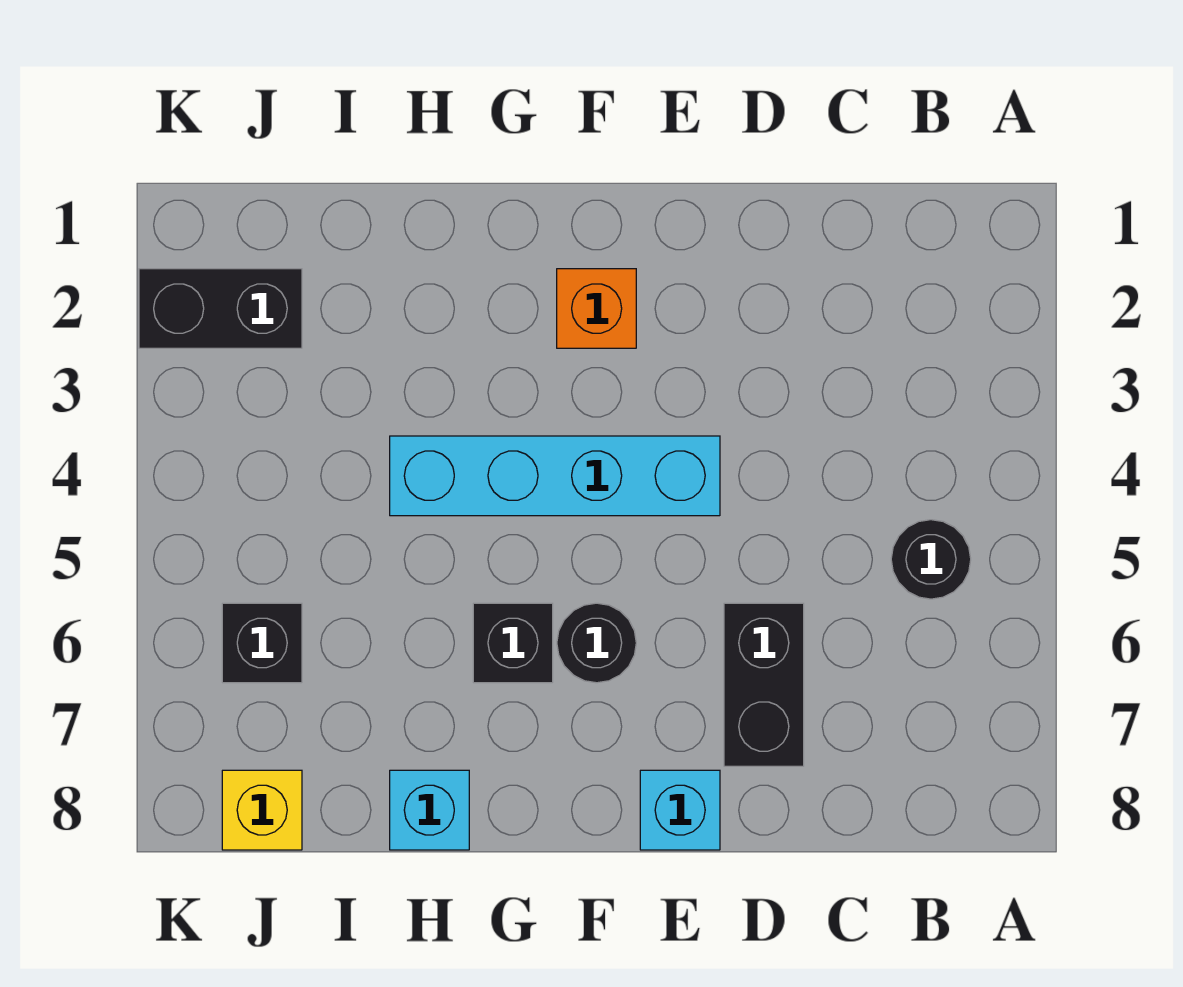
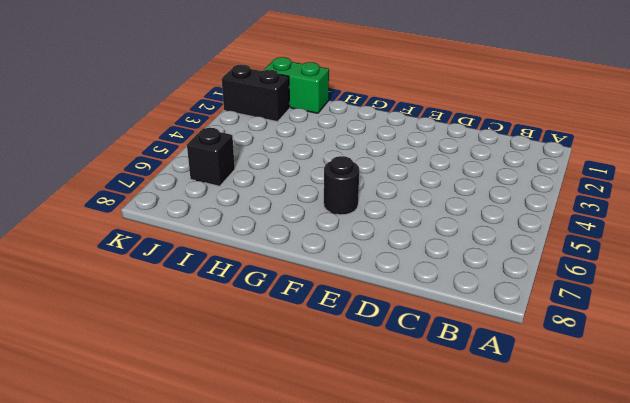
green 1x2 brick [263,57,329,113] -> none
none -> black 1x1 round brick [891,520,971,599]
none -> black 1x2 brick [724,603,804,766]

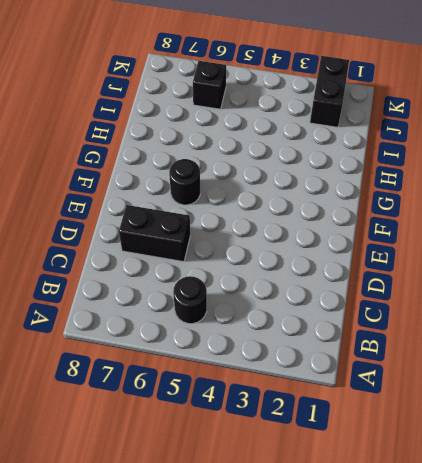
none -> cyan 1x4 brick [390,436,720,516]
none -> cyan 1x1 brick [640,770,720,850]

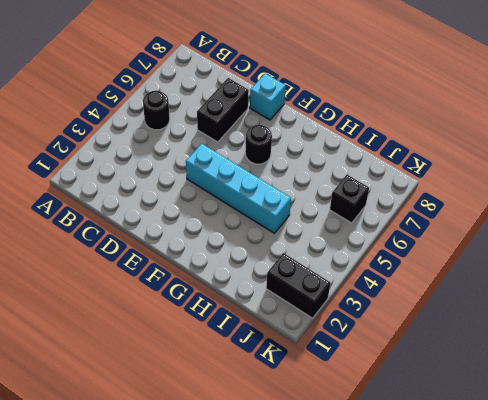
none -> orange 1x1 brick [557,269,636,348]
none -> black 1x1 brick [473,603,553,683]

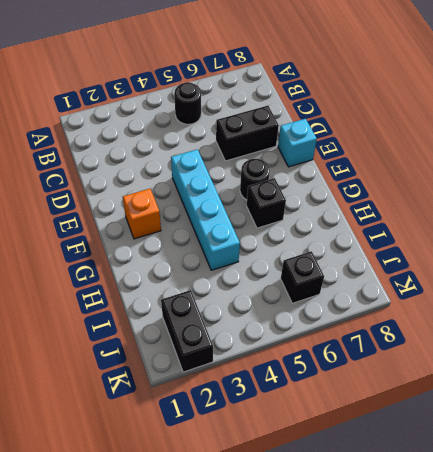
none -> cyan 1x1 brick [390,770,469,850]
none -> yellow 1x1 brick [222,770,302,850]

